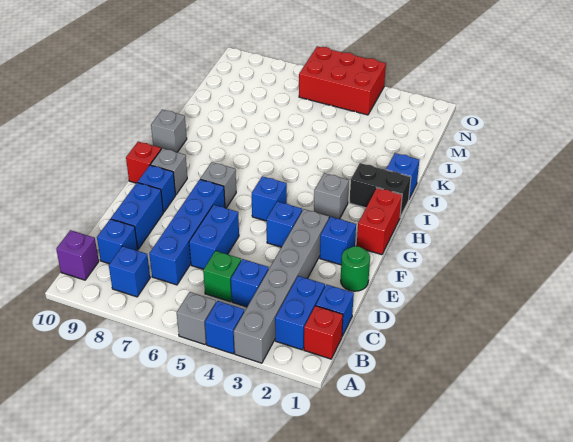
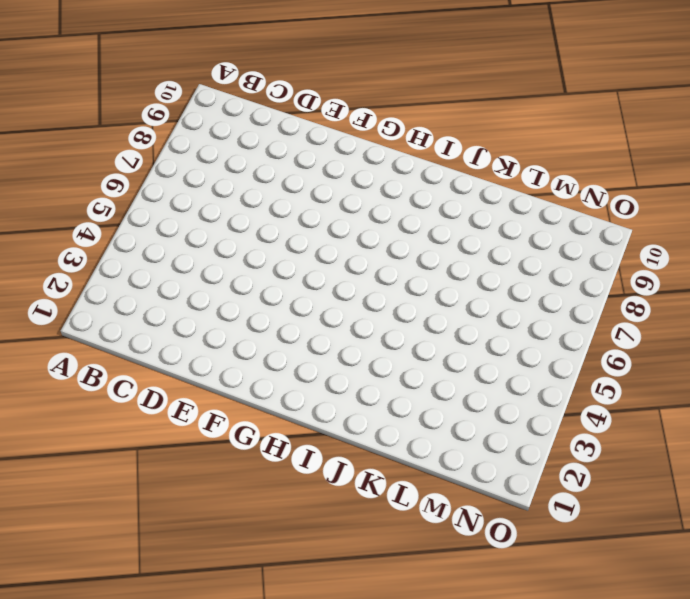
none -> grey 1x6 brick [234,209,329,363]
none -> blue 1x1 brick [205,301,244,354]
none -> grey 1x1 brick [177,292,216,345]

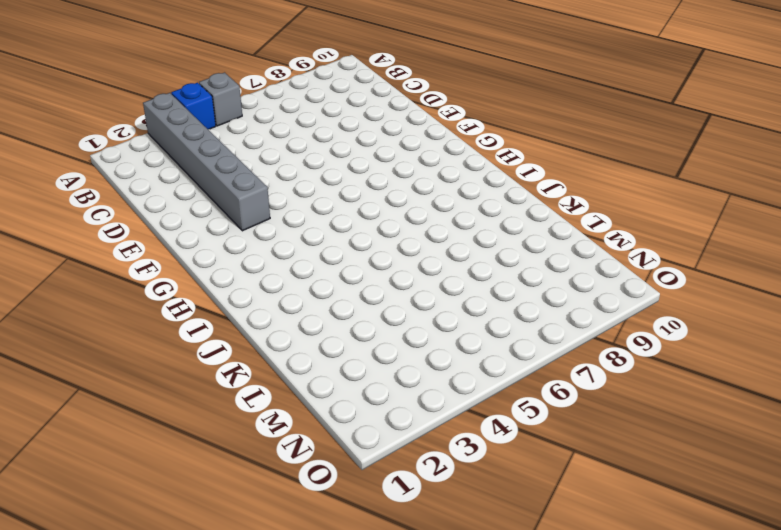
none -> red 1x1 brick [304,306,343,359]
none -> blue 1x2 brick [275,276,325,350]
none -> blue 1x1 brick [109,246,150,297]

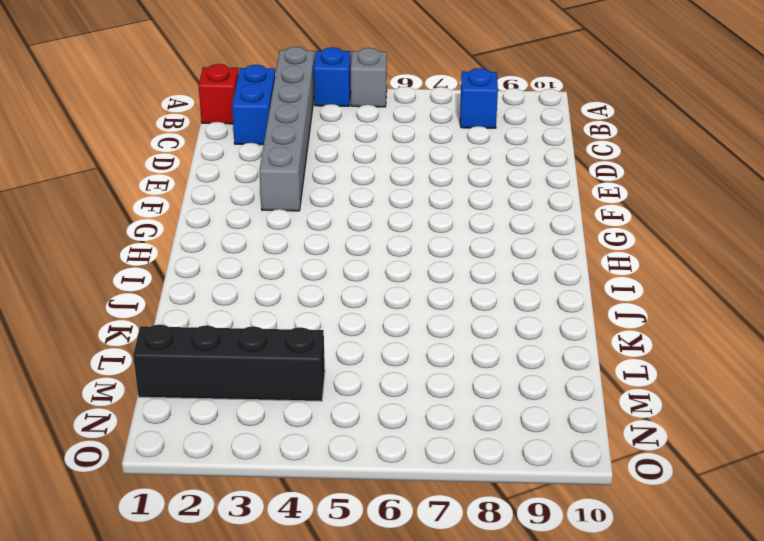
black 1x4 brick [133,324,325,401] -> none
none -> purple 1x1 brick [56,230,99,280]
none -> blue 1x1 brick [316,284,354,336]
none -> blue 1x1 brick [231,259,269,307]

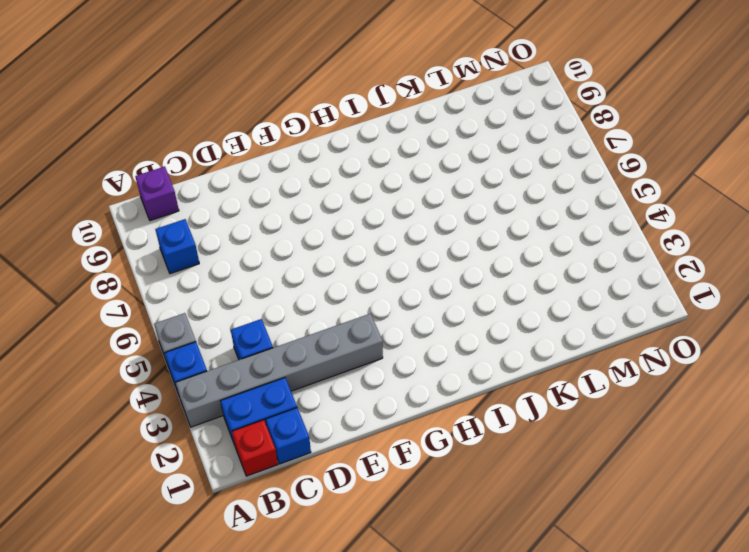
none -> green 1x1 brick [203,251,241,302]
none -> blue 1x4 brick [149,179,225,285]
none -> blue 1x1 brick [97,219,138,264]

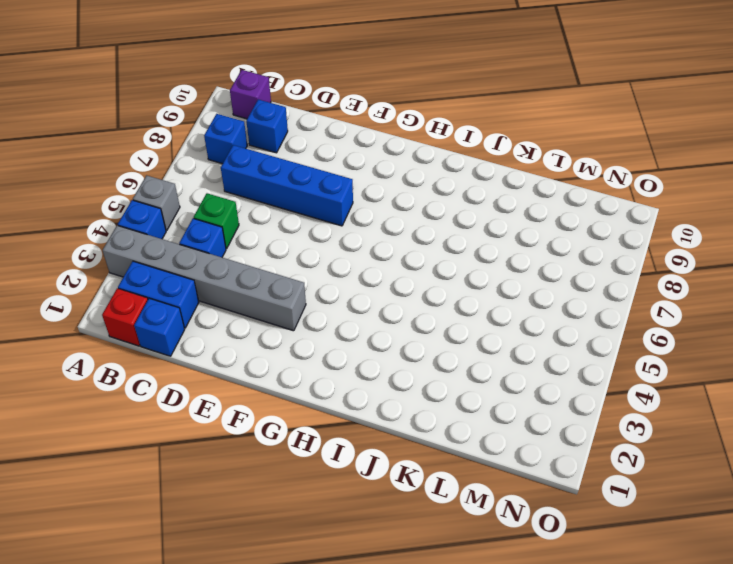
none -> blue 1x2 brick [189,205,239,269]
none -> blue 1x2 brick [111,182,163,249]
none -> green 1x1 round brick [341,246,370,291]

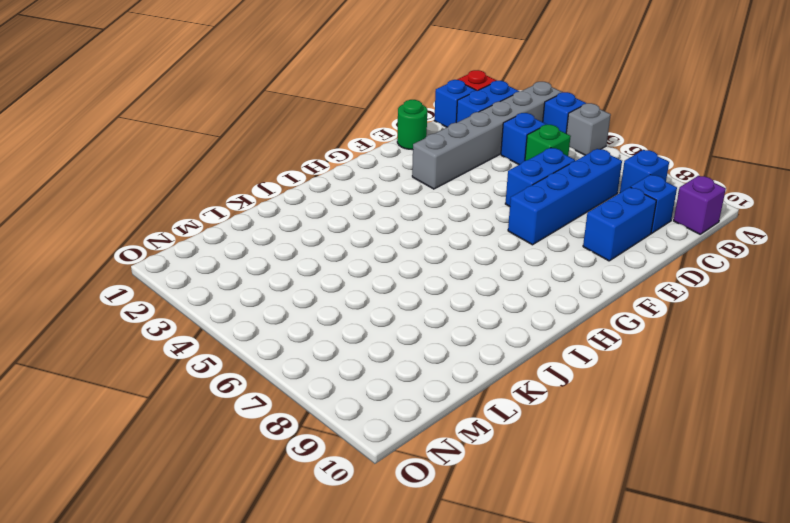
none -> blue 1x1 brick [320,217,356,265]
none -> blue 1x1 brick [266,201,302,247]
none -> blue 1x1 brick [138,165,176,212]

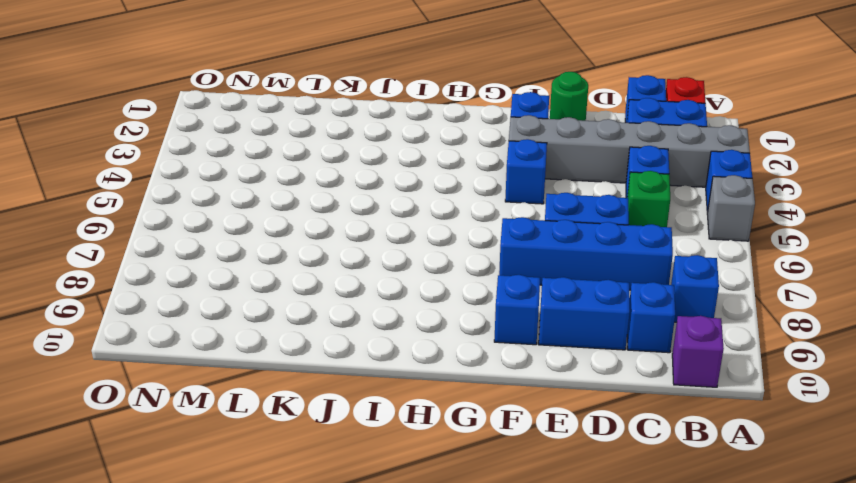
none -> red 1x2 brick [357,188,402,255]
none -> blue 1x1 brick [252,176,287,221]
none -> grey 1x1 brick [200,162,236,208]

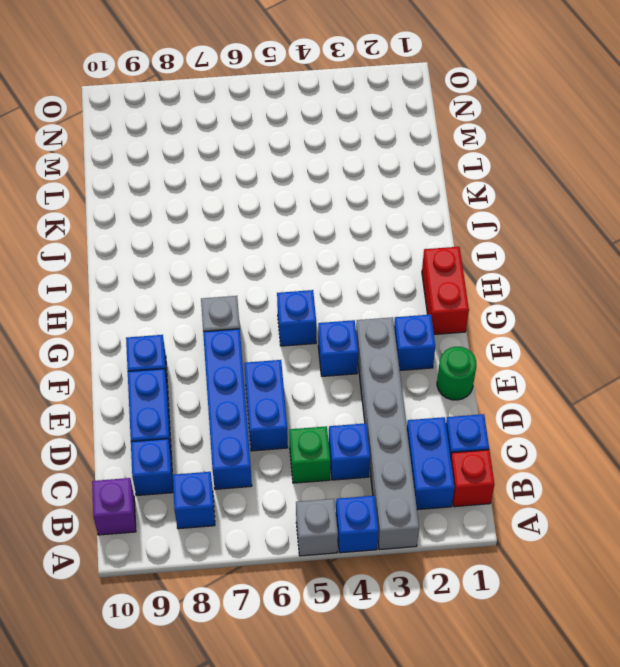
none -> grey 1x1 brick [150,148,187,194]
none -> red 1x1 brick [126,142,161,183]
none -> grey 1x1 brick [314,173,349,219]

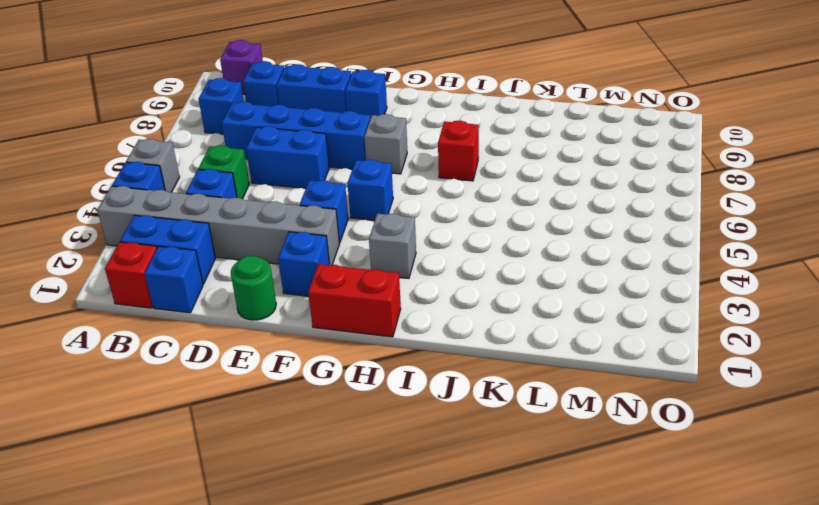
red 1x1 brick [438,120,479,181] -> red 1x1 brick moved to [126,142,161,183]
none -> grey 1x1 brick [150,148,187,194]
none -> black 1x2 brick [350,163,411,217]
none -> grey 1x1 brick [151,110,187,152]

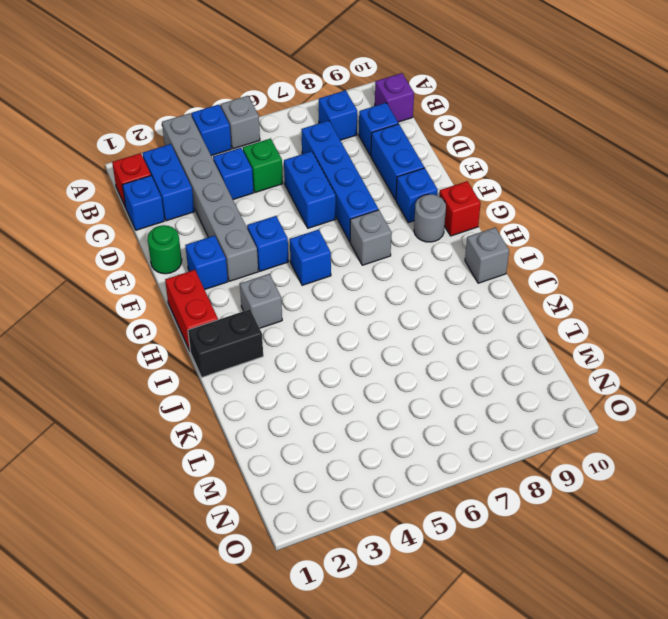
grey 1x1 round brick [414,194,446,242] -> grey 1x1 brick [150,148,187,194]
none -> blue 1x1 brick [386,153,419,199]
none -> red 2x3 brick [299,46,386,115]

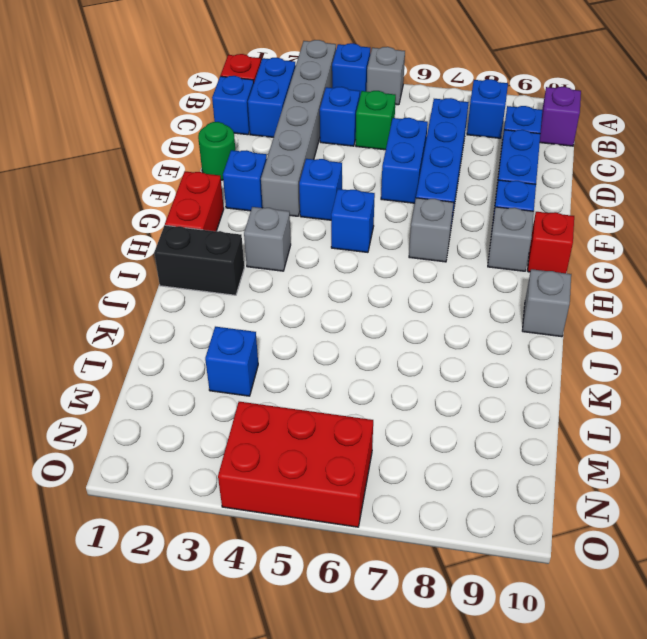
blue 1x1 brick [205,327,258,396] -> blue 1x1 brick moved to [386,153,419,199]

